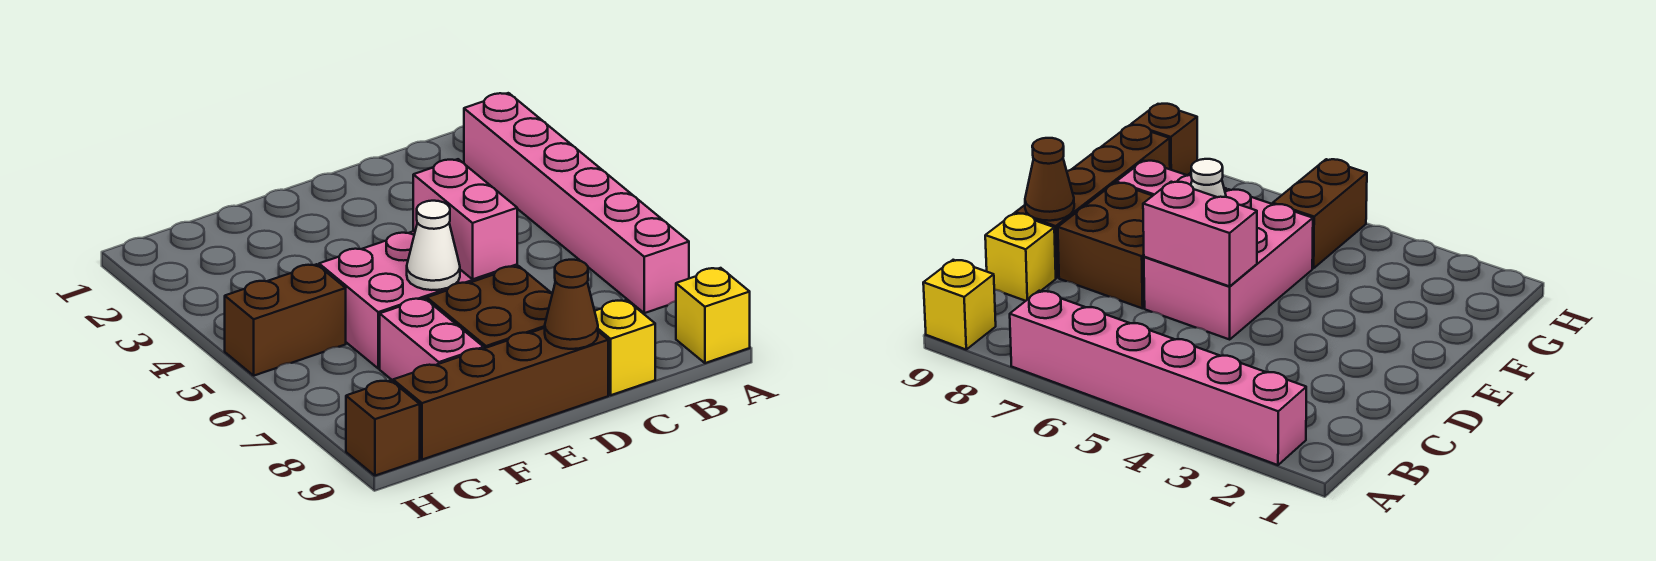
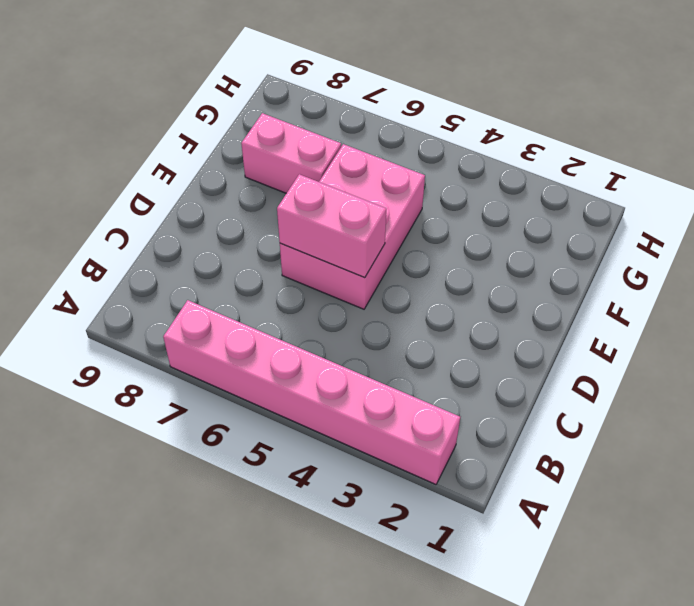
none -> yellow 1x1 brick [676,268,750,363]
none -> yellow 1x1 brick [595,300,655,395]
none -> brown 2x2 brick [427,266,552,348]

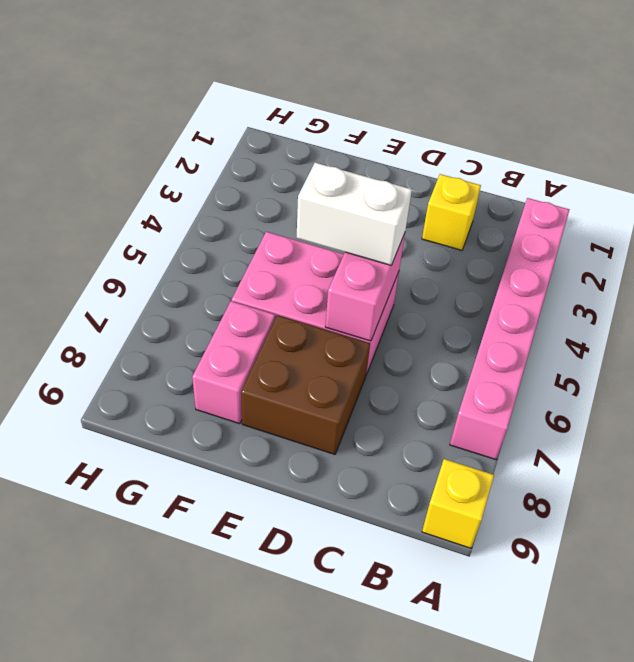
yellow 1x1 brick [422,174,481,250] -> yellow 1x1 brick moved to [595,300,655,395]
white 1x2 brick [297,163,412,265] -> none
none -> brown 1x4 brick [393,328,608,460]
none -> brown 1x2 brick [225,264,346,376]
none -> brown 1x1 brick [346,380,420,476]

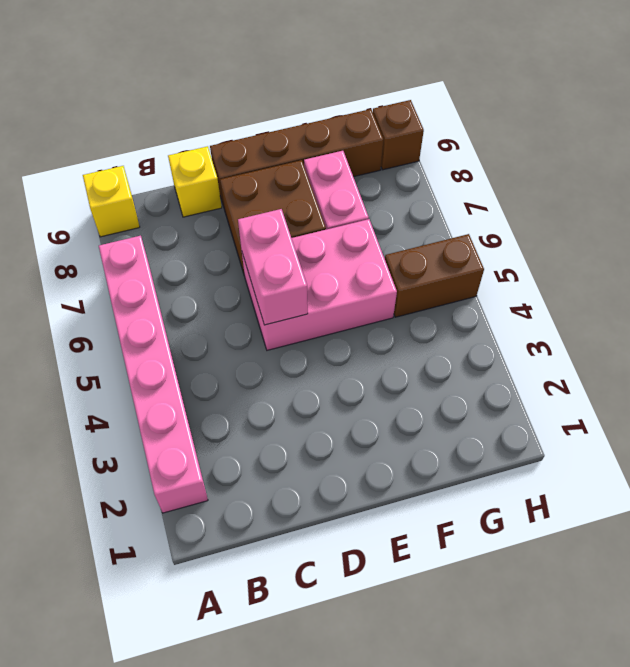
none -> brown 1x1 cone [545,260,598,349]
none -> white 1x1 cone [407,201,460,290]

